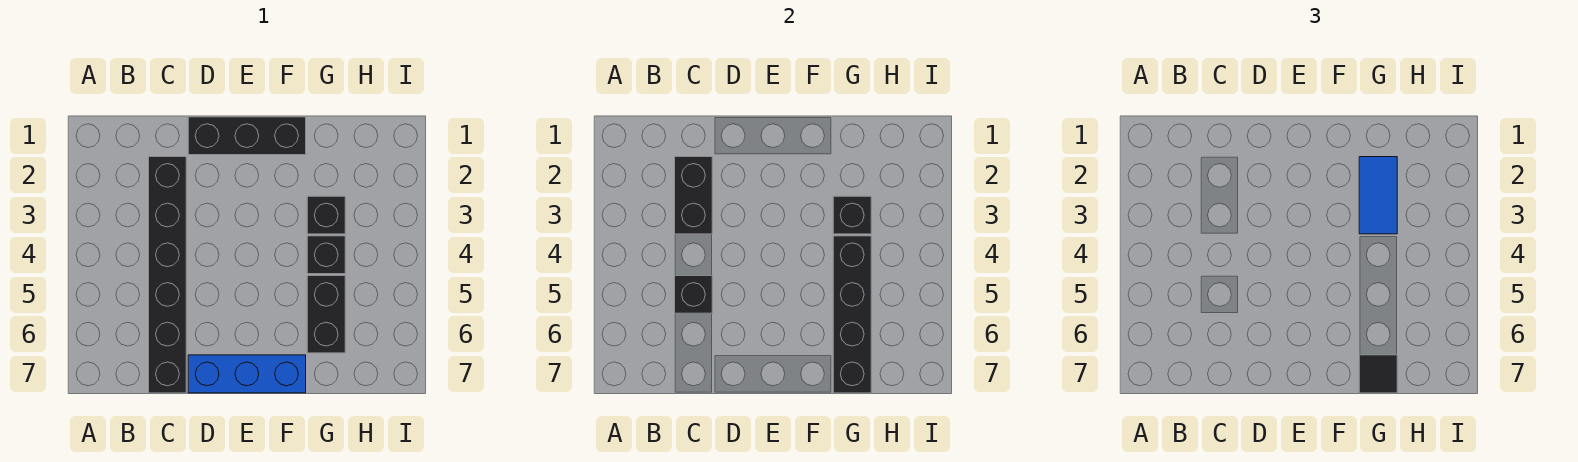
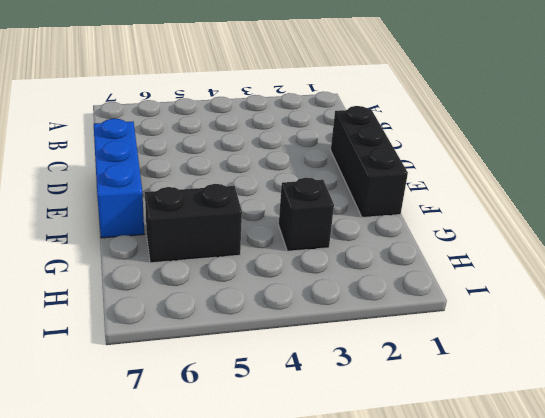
none -> black 1x6 brick [149,157,186,393]
none -> black 1x1 brick [307,236,345,274]
none -> black 1x2 brick [675,157,712,234]

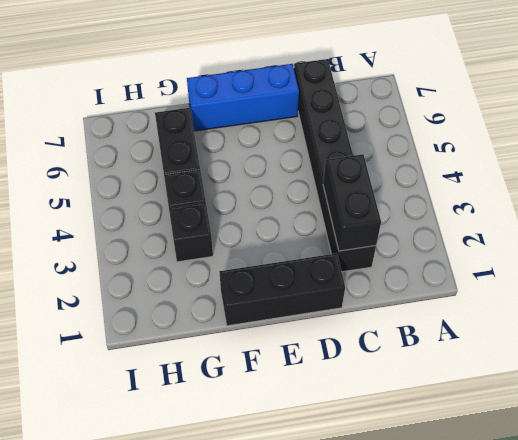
none -> black 1x1 brick [675,276,712,313]
none -> black 1x1 brick [833,196,871,234]
none -> black 1x4 brick [833,236,871,393]

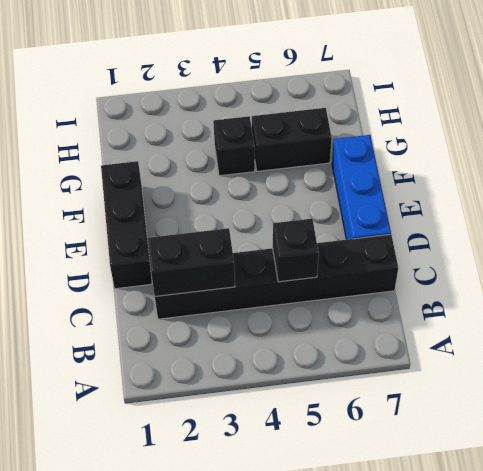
none -> black 1x1 brick [307,196,345,234]
none -> black 1x1 brick [833,196,871,234]
none -> black 1x4 brick [833,236,871,393]

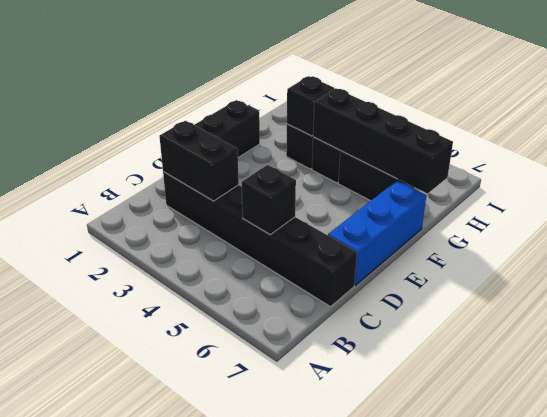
none -> blue 1x2 tile [1359,157,1397,234]
none -> black 1x1 tile [1359,355,1397,393]

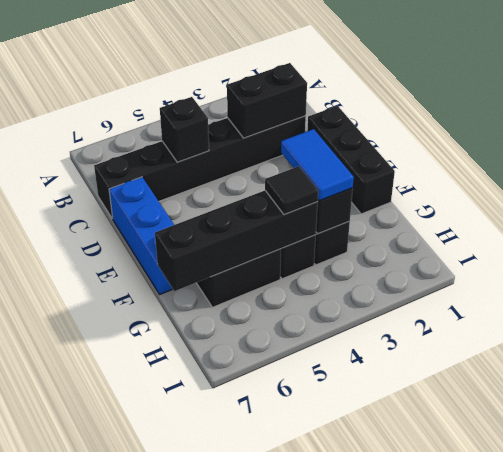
blue 1x2 tile [281,129,354,201] -> blue 1x2 tile turned to [1359,157,1397,234]
black 1x1 tile [265,166,318,215] -> black 1x1 tile moved to [1359,355,1397,393]

